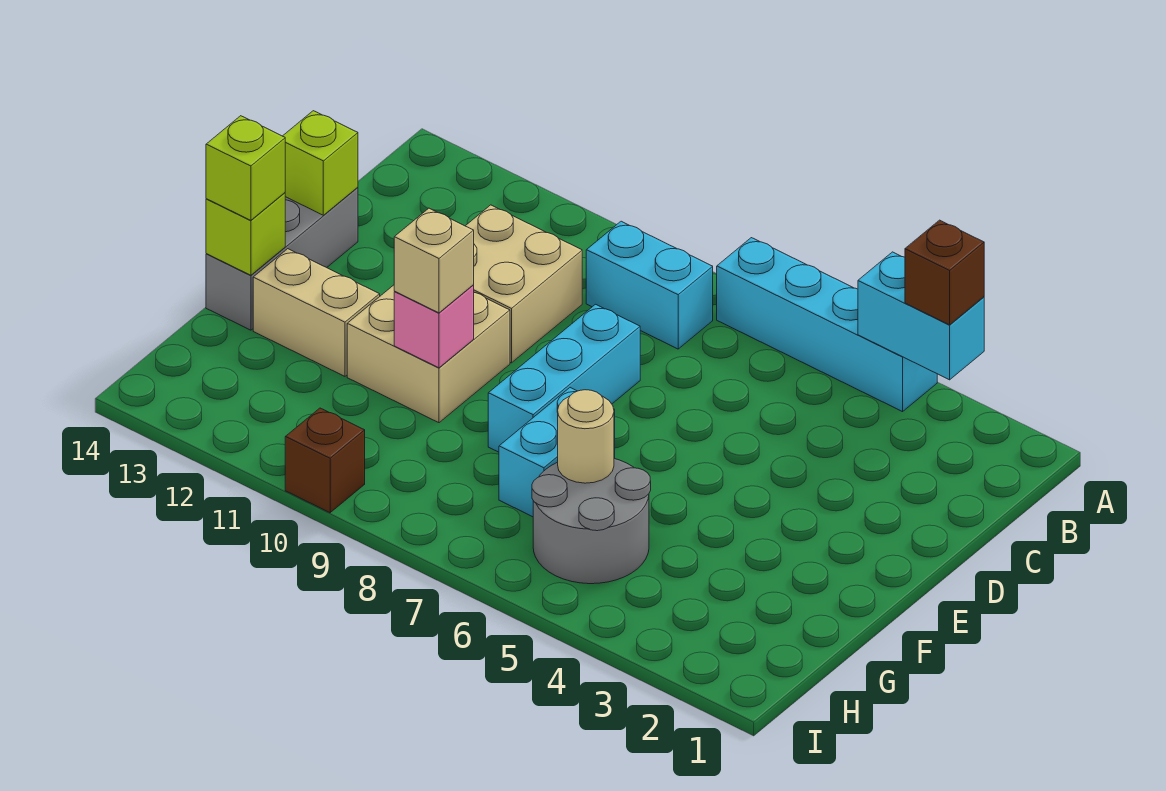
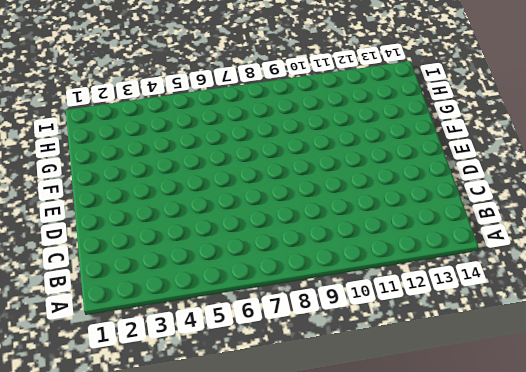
none -> cyan 1x4 brick [717,238,937,412]
none -> cyan 1x2 brick [586,221,713,349]
none -> tan 2x2 brick [466,205,582,363]

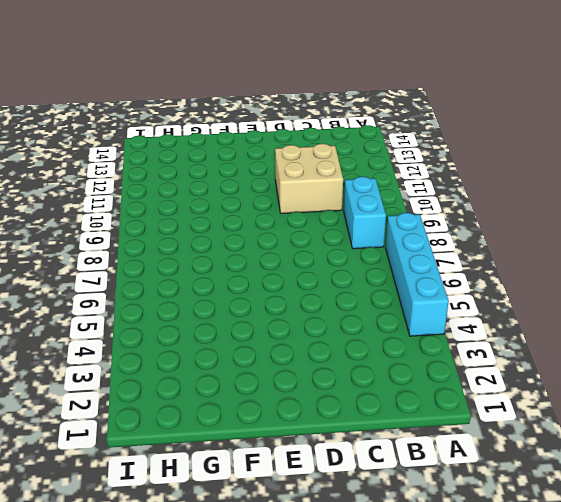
none -> cyan 1x3 brick [488,304,640,452]
none -> grey 1x3 brick [206,187,358,330]
none -> tan 2x2 brick [347,285,510,423]

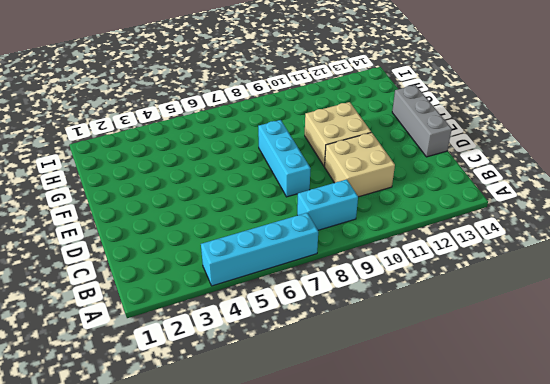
none -> cyan 1x2 brick [499,388,615,517]
none -> tan 1x2 brick [253,249,380,376]
none -> grey 2x2 round brick [532,459,651,584]

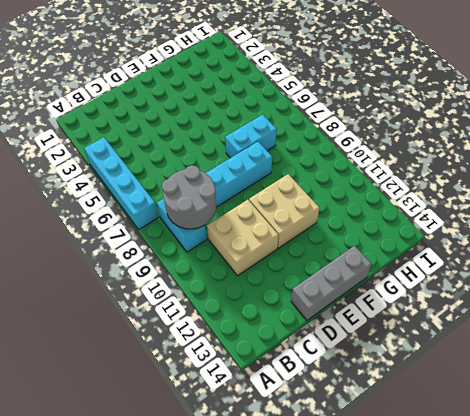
grey 2x2 round brick [162,165,216,229] -> grey 2x2 round brick moved to [532,459,651,584]
none -> tan 1x2 brick [253,249,380,376]
none -> brown 1x1 brick [285,408,365,513]
none -> cyan 1x2 brick [858,252,984,380]

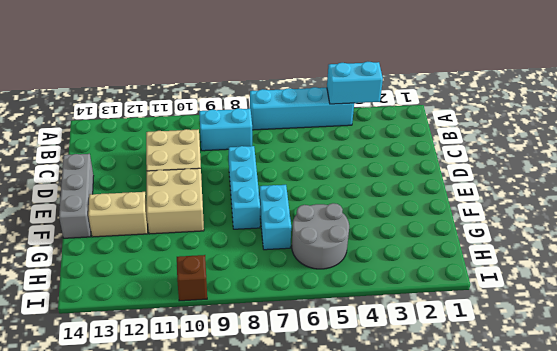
none -> lime 1x1 brick [283,111,358,215]
none -> pink 1x1 brick [394,285,474,368]
none -> lime 1x1 brick [206,193,285,275]

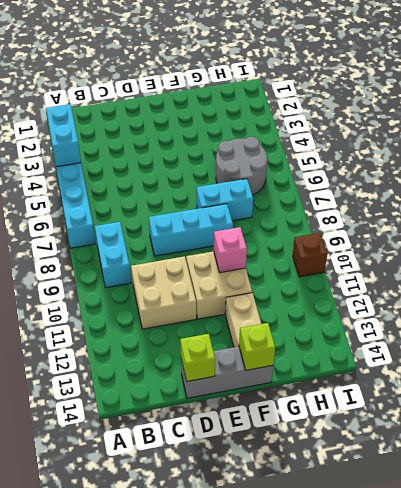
none -> tan 1x1 round brick [558,390,614,483]
none -> brown 1x1 brick [905,220,984,325]
none -> tan 1x1 brick [394,208,474,313]

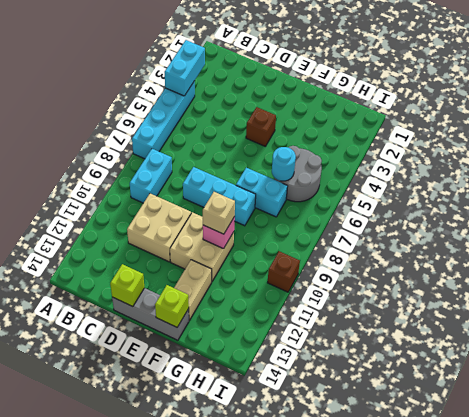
brown 1x1 brick [246,107,276,146] -> brown 1x1 brick moved to [905,220,984,325]
cyan 1x1 round brick [272,147,296,181] -> tan 1x1 round brick [558,390,614,483]
none -> lime 1x1 brick [206,116,285,220]

